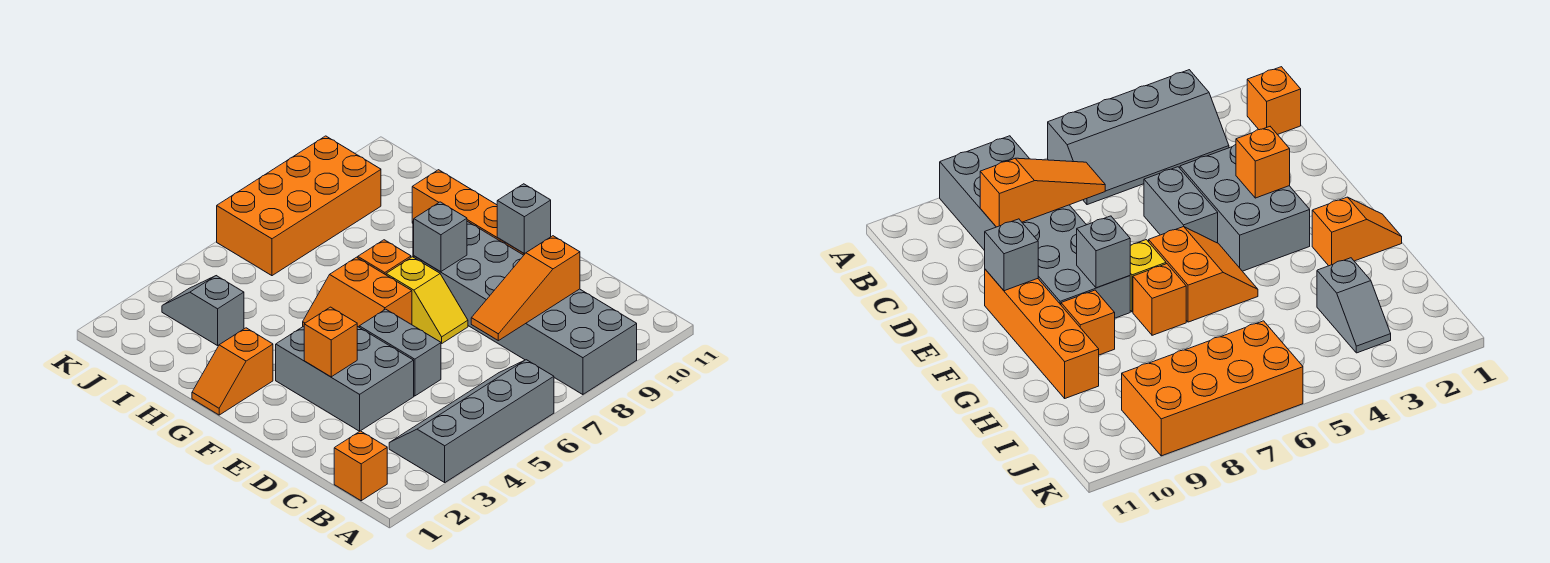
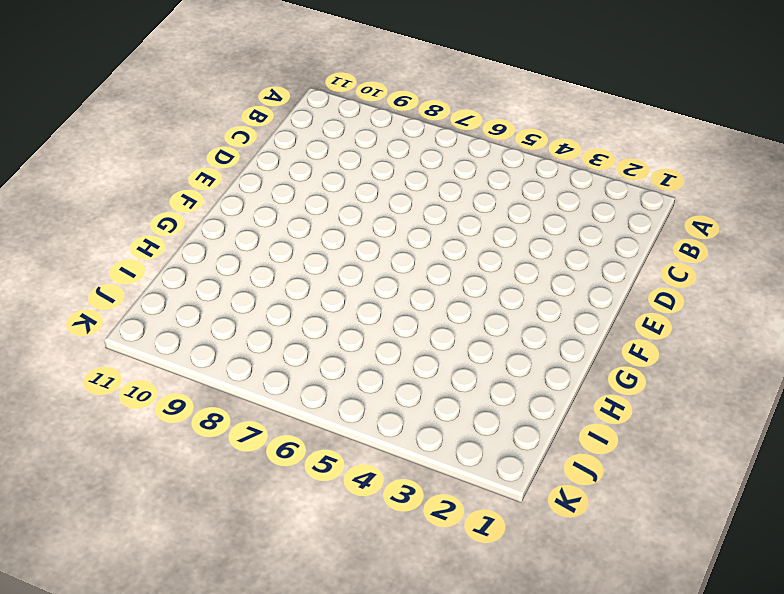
none -> grey 2x4 slope [389,360,554,482]
none -> grey 2x6 brick [414,222,637,395]
none -> orange 1x1 brick [334,431,387,501]

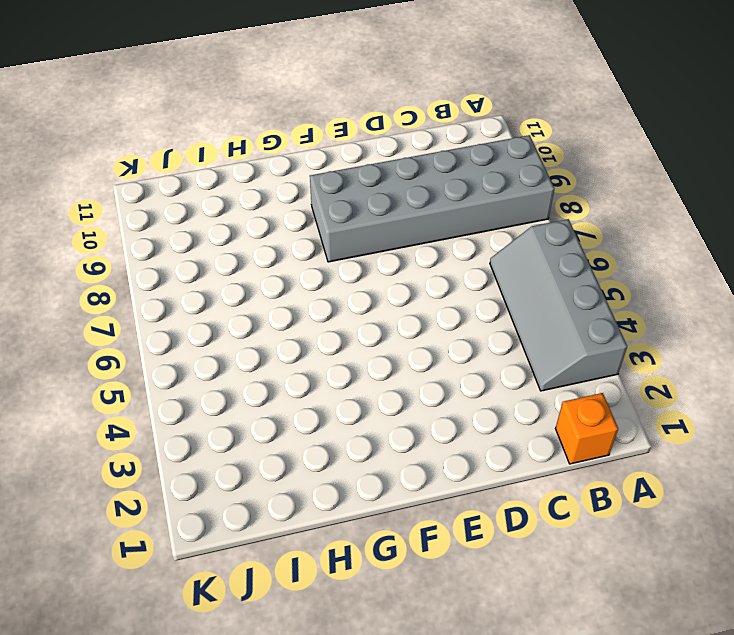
none -> grey 2x3 brick [276,326,414,431]
none -> grey 1x2 brick [359,309,441,396]
none -> yellow 1x2 slope [386,257,468,344]

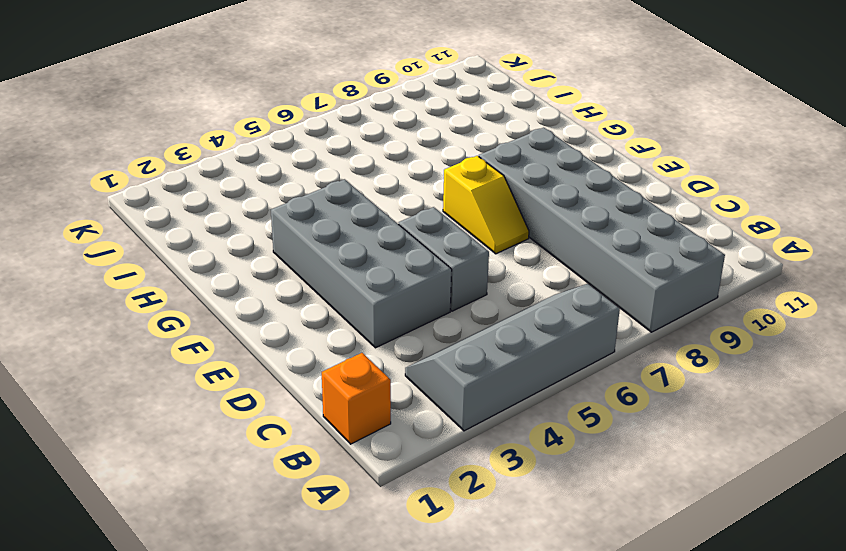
grey 2x4 brick [271,179,452,348] -> grey 2x3 brick [276,326,414,431]
none -> orange 1x4 brick [412,170,525,255]
none -> orange 2x2 slope [303,257,412,327]
none -> orange 1x2 slope [192,328,273,415]

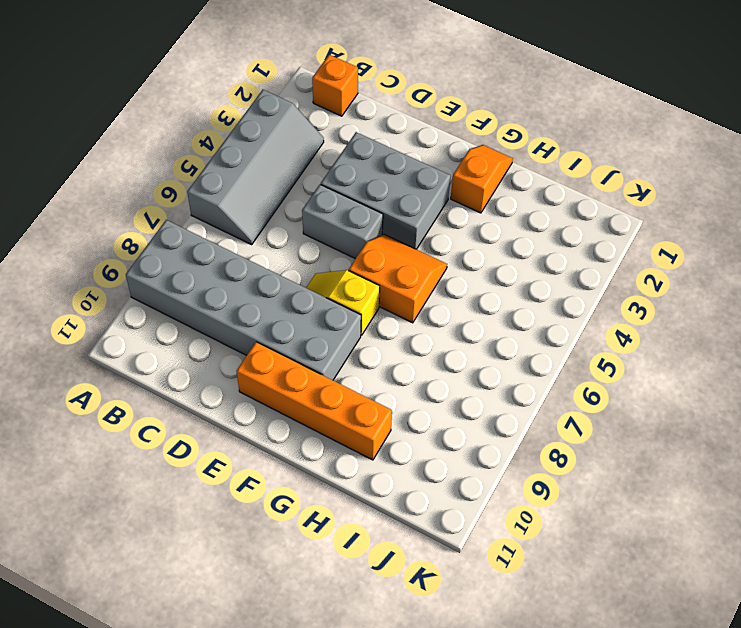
none -> orange 1x1 brick [358,240,411,275]
none -> orange 1x1 brick [1061,290,1115,355]
none -> grey 1x2 slope [162,276,244,346]

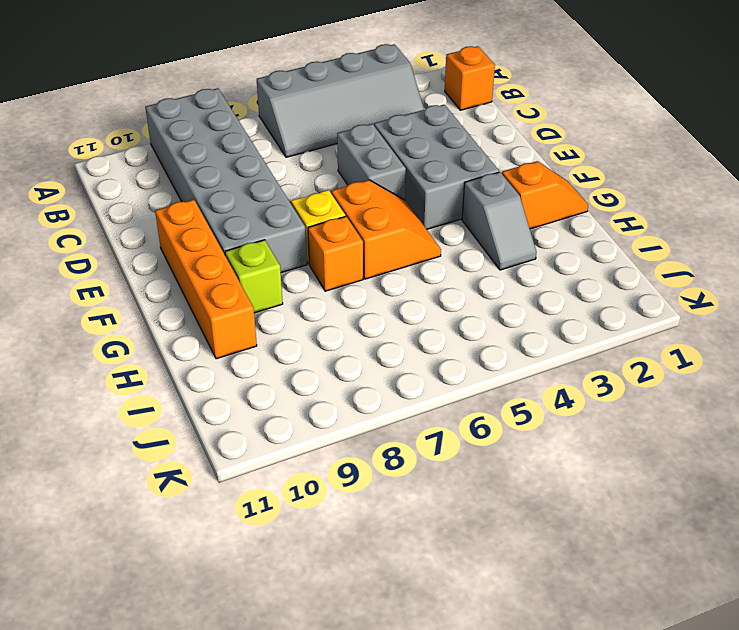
grey 1x2 slope [462,172,537,270] -> grey 1x2 slope moved to [162,276,244,346]
lime 1x1 brick [225,240,283,313] -> orange 1x1 brick [1061,290,1115,355]
none -> orange 2x4 brick [217,136,381,276]
none -> orange 1x3 slope [471,236,580,341]
none -> orange 1x1 brick [304,307,357,377]

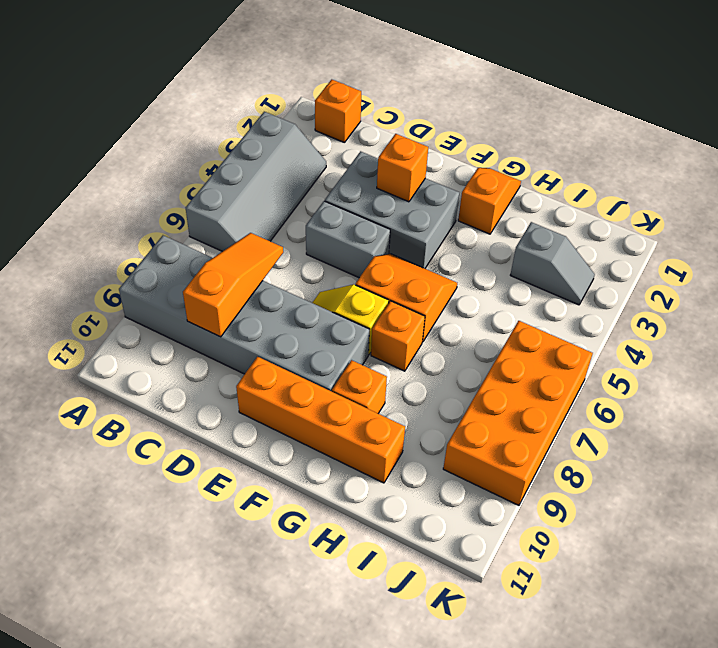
none -> grey 1x1 brick [497,184,551,253]
none -> grey 1x1 brick [414,202,467,272]

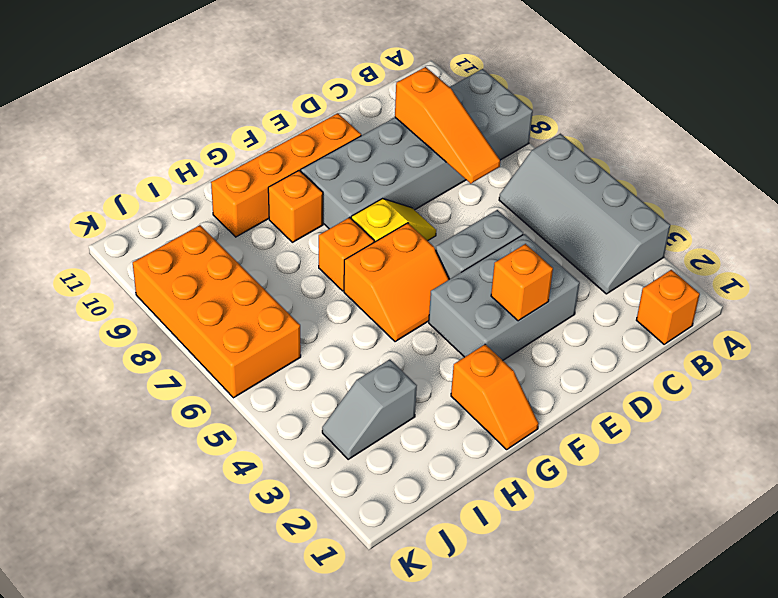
none -> grey 1x1 brick [497,184,551,253]
none -> grey 1x1 brick [414,202,467,272]

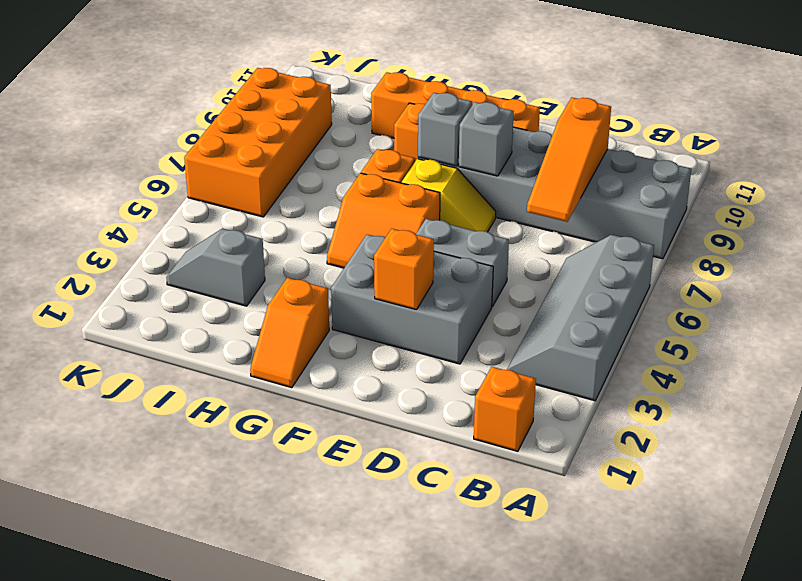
grey 1x1 brick [459,102,514,176] -> grey 1x1 brick moved to [497,184,551,253]

